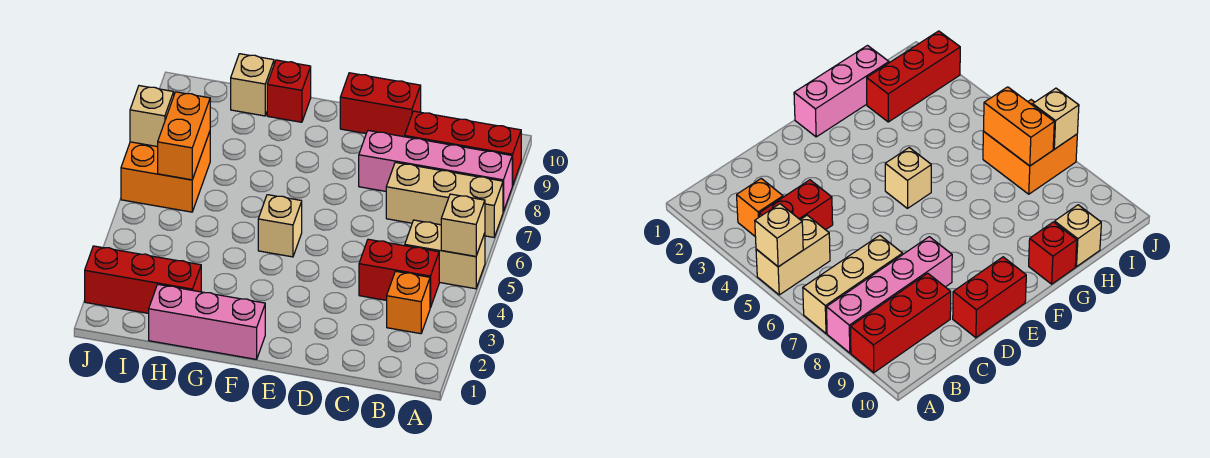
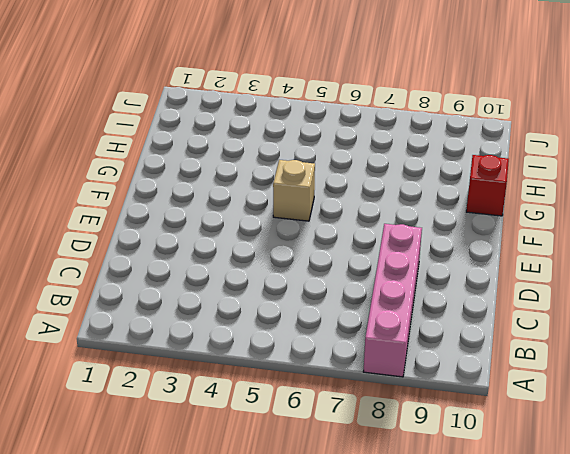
none -> tan 1x2 brick [405,220,485,289]
none -> tan 1x3 brick [386,162,503,237]
none -> red 1x3 brick [405,111,521,186]

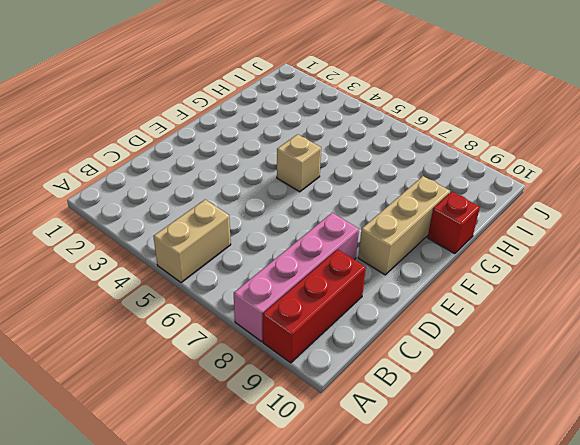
tan 1x3 brick [358,176,450,275] -> tan 1x3 brick moved to [386,162,503,237]
none -> orange 1x1 brick [387,271,430,334]
none -> red 1x2 brick [359,239,439,308]
none -> red 1x2 brick [340,73,421,137]

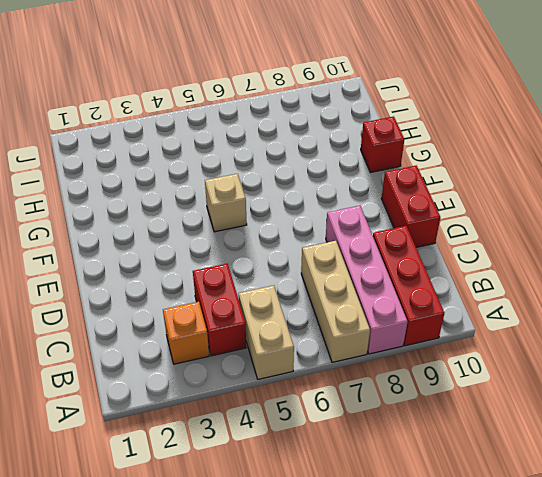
none -> pink 1x3 brick [149,285,265,359]
none -> red 1x3 brick [85,246,201,313]
none -> tan 1x1 brick [231,54,274,116]

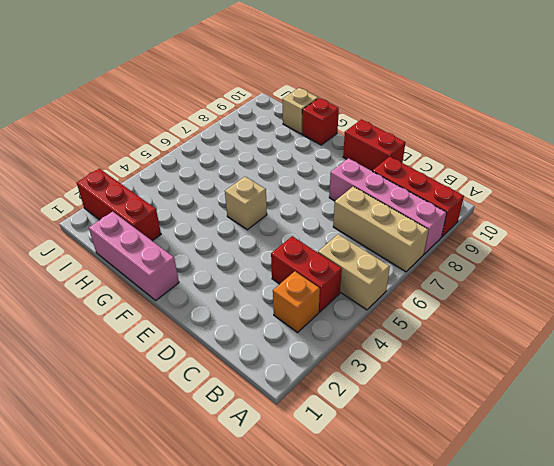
none -> orange 2x2 brick [121,132,210,212]
none -> tan 1x1 brick [441,194,485,256]
none -> orange 1x2 brick [158,92,210,180]

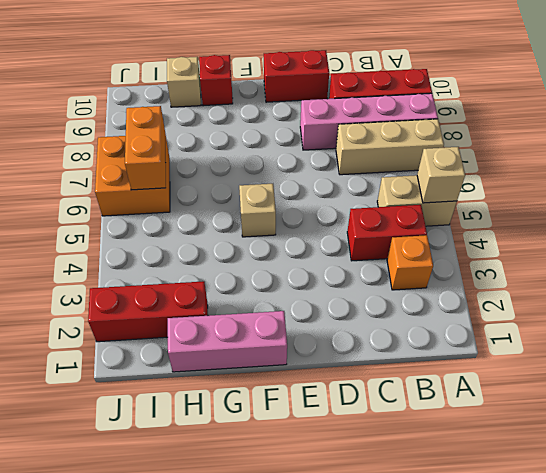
none -> tan 1x1 brick [130,86,174,147]

